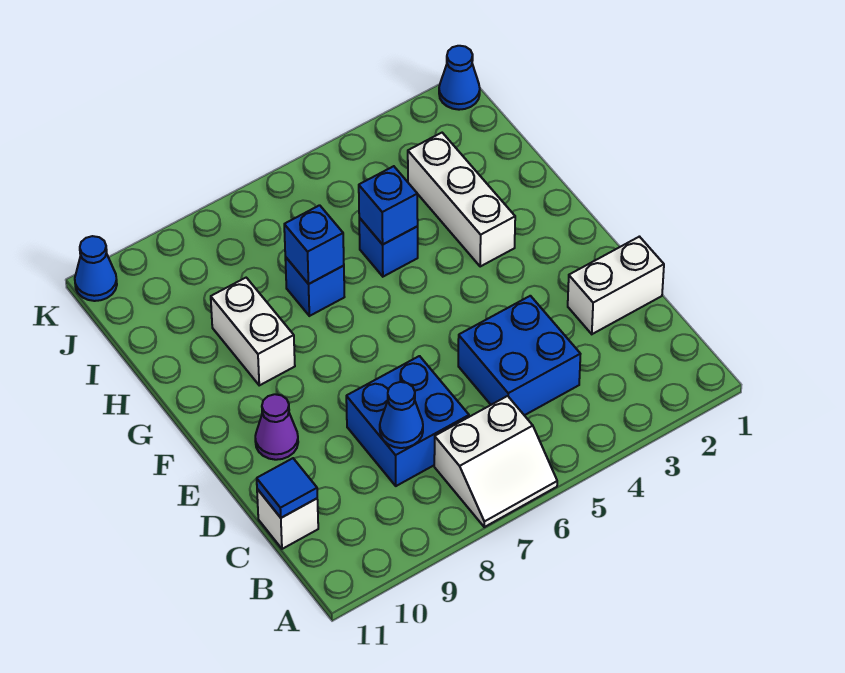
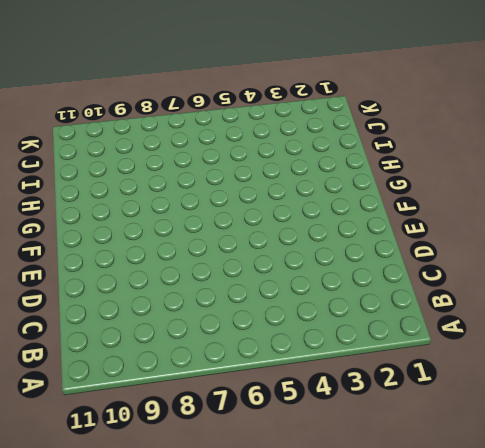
none -> white 2x2 slope [434,396,557,527]
none -> blue 2x2 brick [458,296,580,415]
none -> blue 2x2 brick [346,356,469,486]

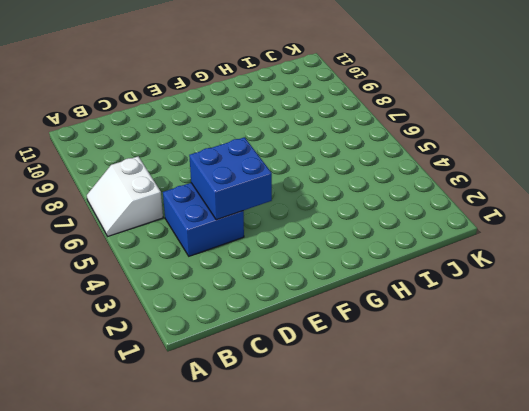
blue 2x2 brick [189,137,272,220] -> blue 2x2 brick moved to [346,356,469,486]
none -> white 1x1 brick [257,489,318,549]
none -> white 1x2 brick [568,237,664,334]
none -> purple 1x1 cone [255,394,298,460]

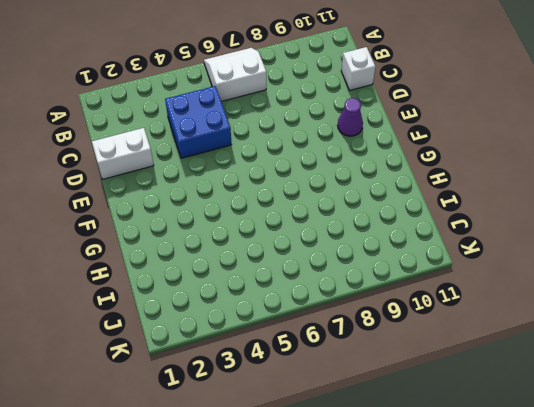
none -> blue 2x2 brick [346,356,469,486]
none -> white 1x3 brick [408,133,515,266]
none -> white 1x2 brick [211,278,295,385]

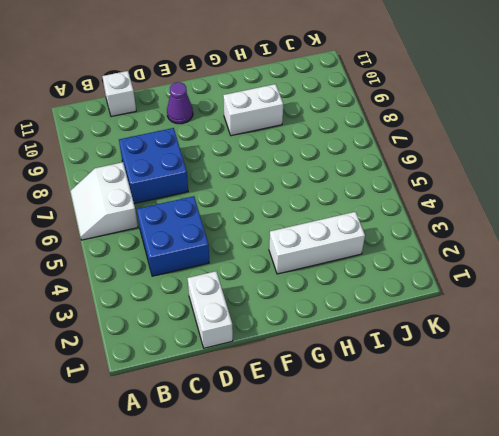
none -> blue 1x1 brick [359,218,418,277]
none -> blue 1x1 brick [285,257,344,316]
none -> blue 1x1 cone [439,46,480,110]

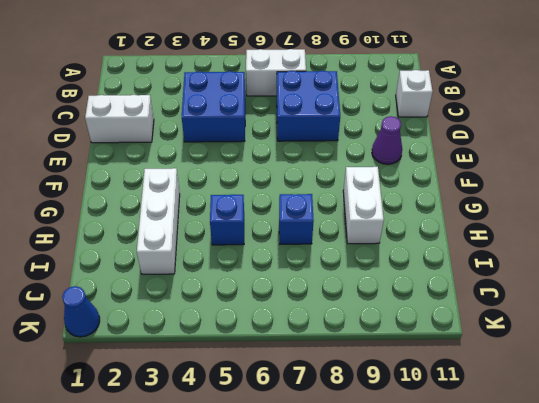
none -> blue 1x1 cone [75,236,117,301]
none -> blue 1x1 cone [380,382,423,448]
none -> blue 1x1 tile [257,458,317,518]

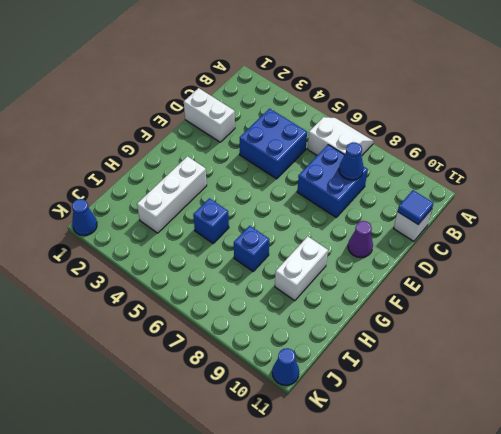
none -> blue 1x1 brick [359,166,418,245]
none -> blue 1x1 brick [284,205,344,284]

